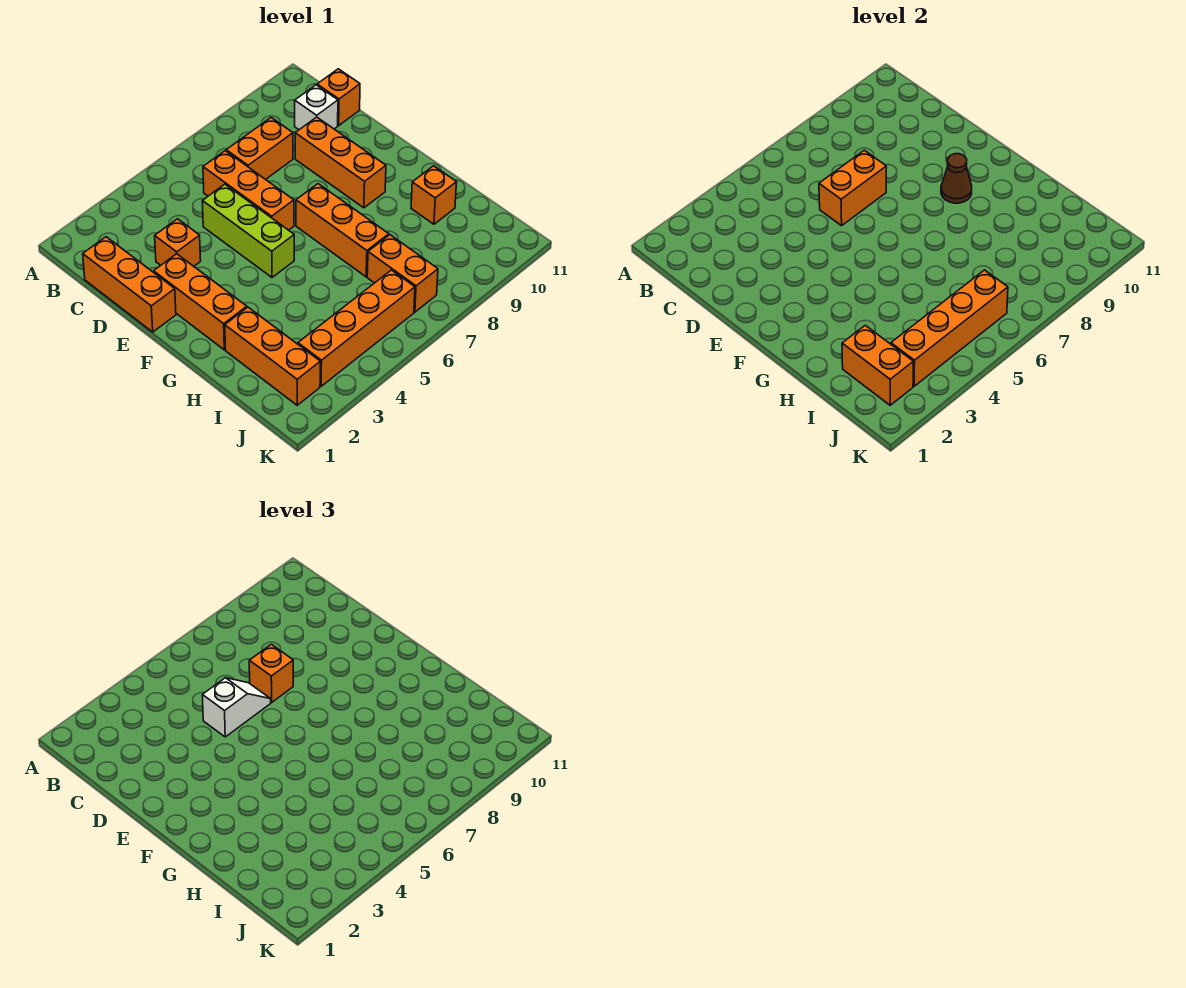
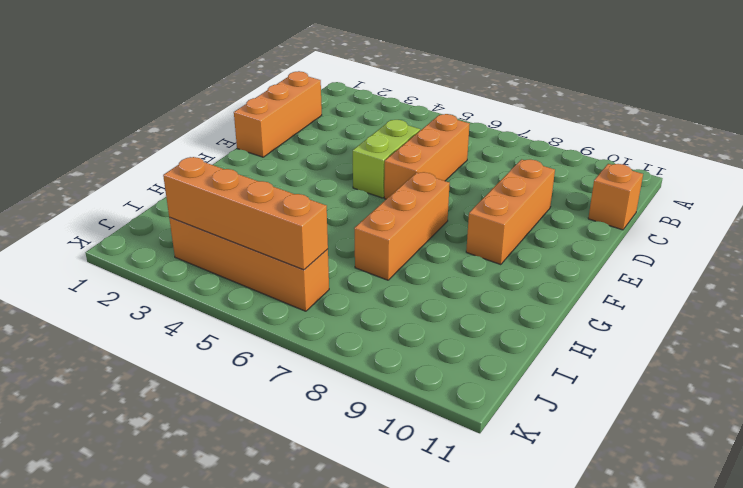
lime 1x2 brick [353,120,420,198] -> lime 1x3 brick [202,184,294,277]
none -> orange 1x2 brick [226,118,293,179]
none -> white 1x1 brick [295,85,338,130]
none -> orange 1x1 brick [155,219,201,266]

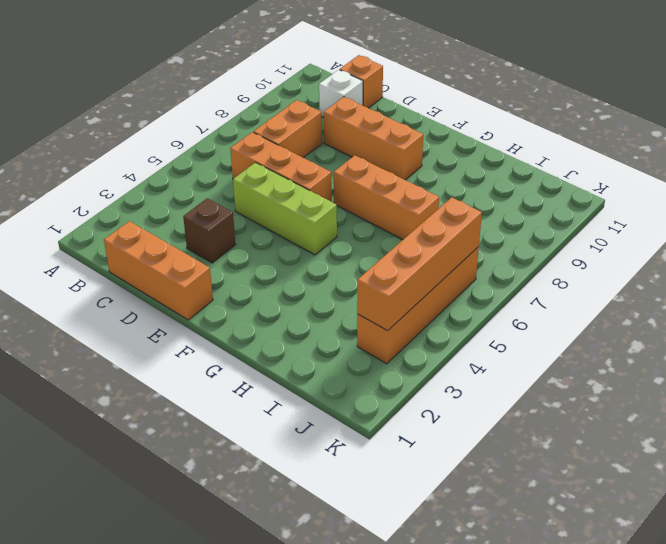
brown 1x1 brick [183,198,236,263] -> orange 1x1 brick [155,219,201,266]
none -> orange 1x3 brick [154,254,247,350]
none -> orange 1x3 brick [225,307,320,405]
none -> orange 1x1 brick [411,166,457,224]

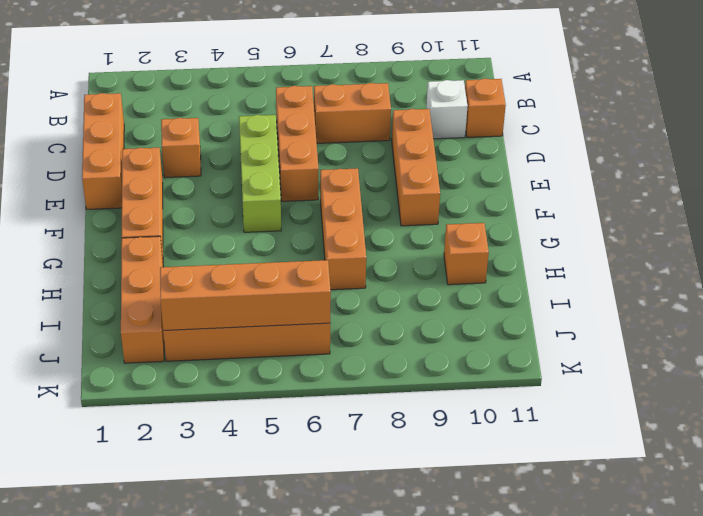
none -> orange 1x2 brick [367,235,438,312]
none -> orange 1x2 brick [819,150,886,226]
none -> brown 1x1 cone [941,154,972,203]

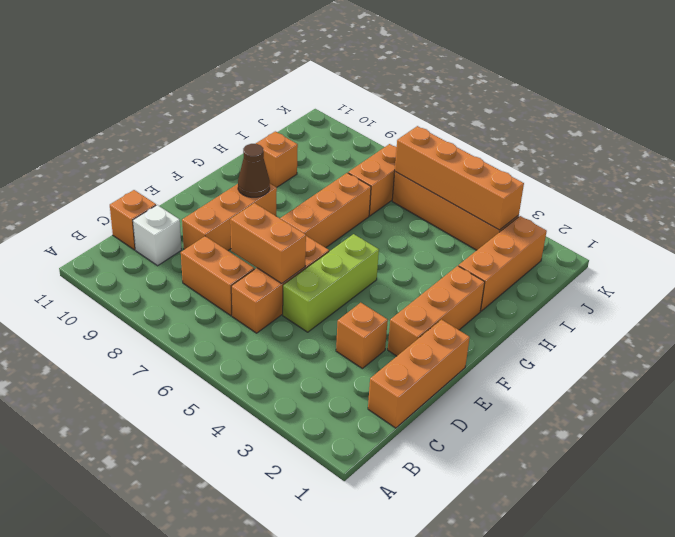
none -> orange 1x2 brick [842,325,913,405]
none -> white 1x2 slope [202,678,271,737]
none -> orange 1x1 brick [249,644,293,702]

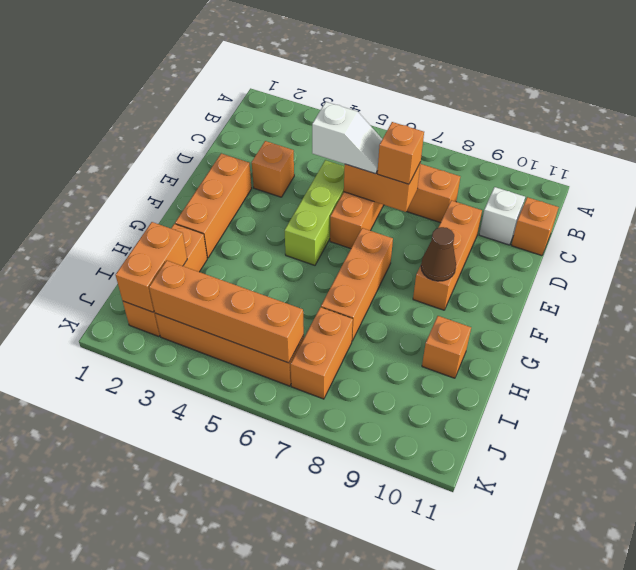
none -> orange 1x3 brick [83,237,176,332]

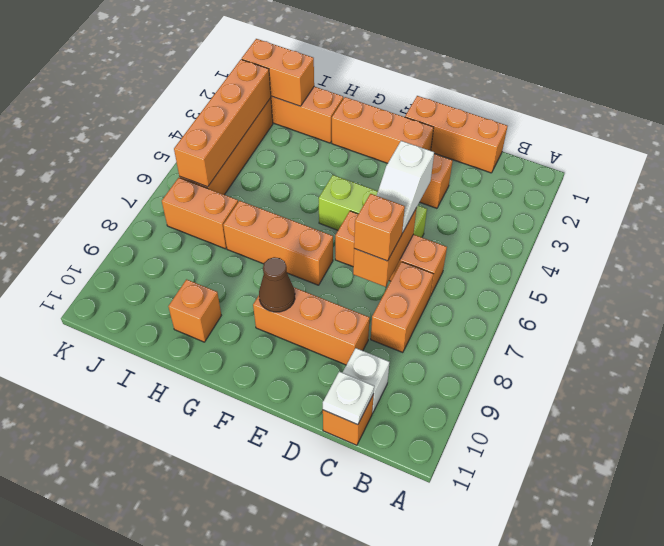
white 1x1 plate [323,371,374,425] -> none

